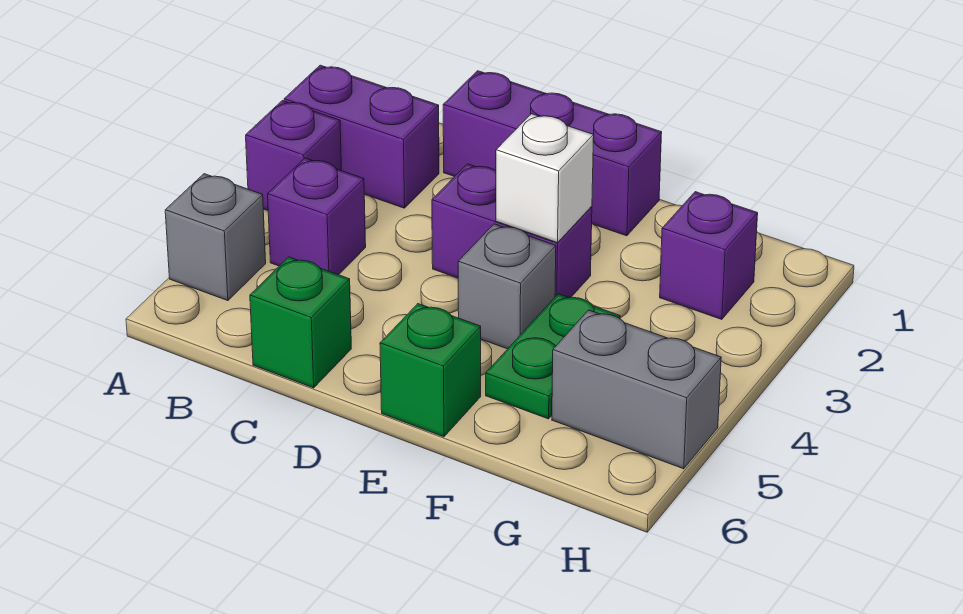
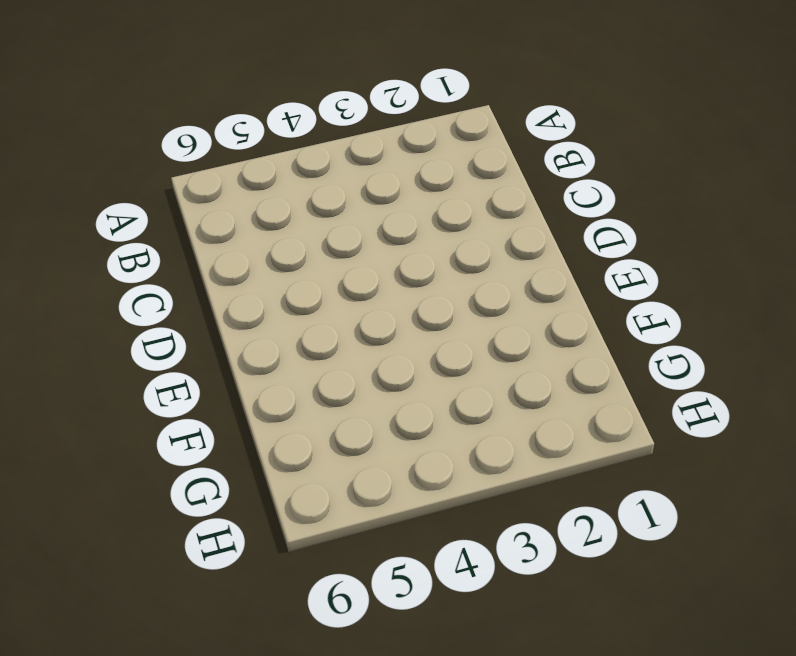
none -> purple 1x2 brick [284,65,439,208]
none -> purple 1x1 brick [246,101,342,210]
none -> grey 1x1 brick [165,174,266,301]

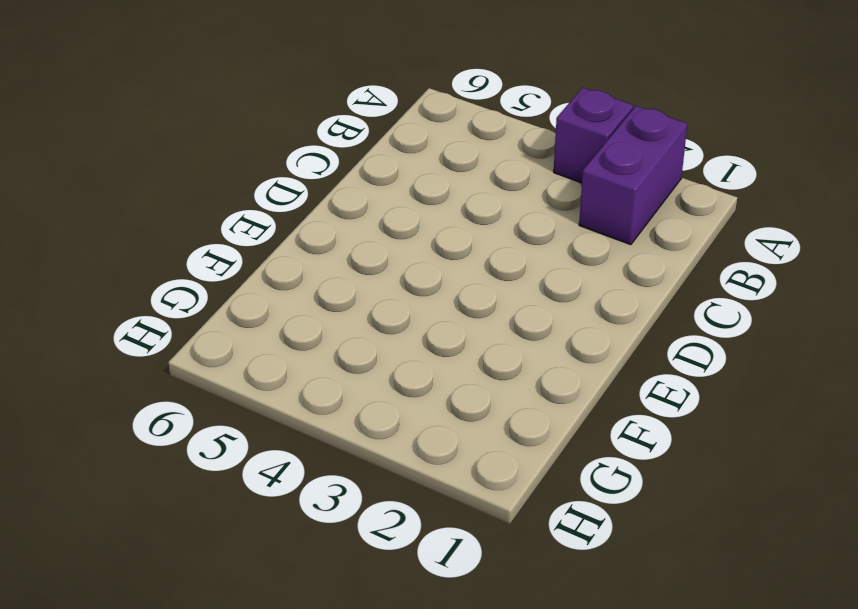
none -> grey 1x1 brick [165,174,266,301]
none -> purple 1x1 brick [268,158,366,275]
none -> purple 1x3 brick [443,71,662,236]

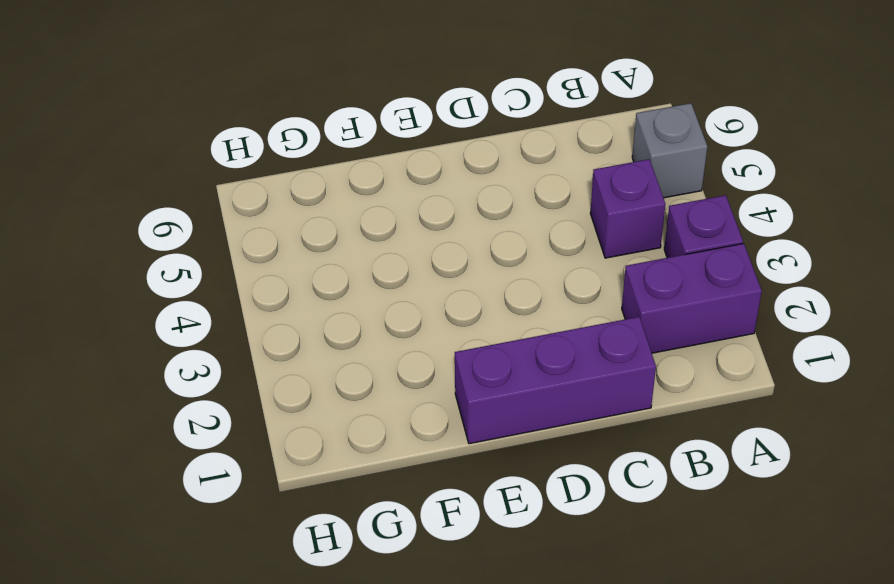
none -> green 1x1 brick [250,257,351,388]
none -> purple 1x2 brick [432,164,592,298]
none -> grey 1x1 brick [458,224,556,349]

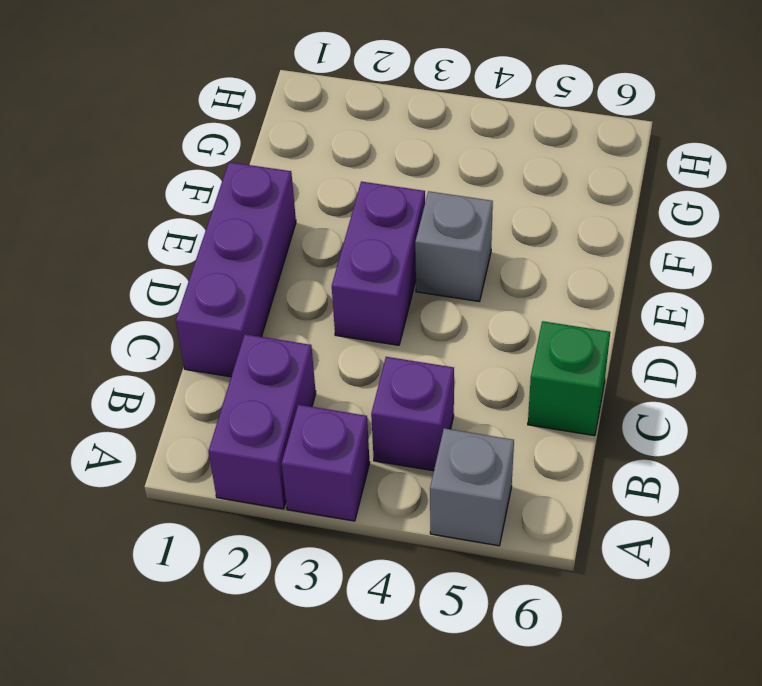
none -> green 1x1 brick [380,304,481,437]
none -> green 1x2 plate [486,294,620,419]
none -> purple 1x1 brick [660,192,758,319]

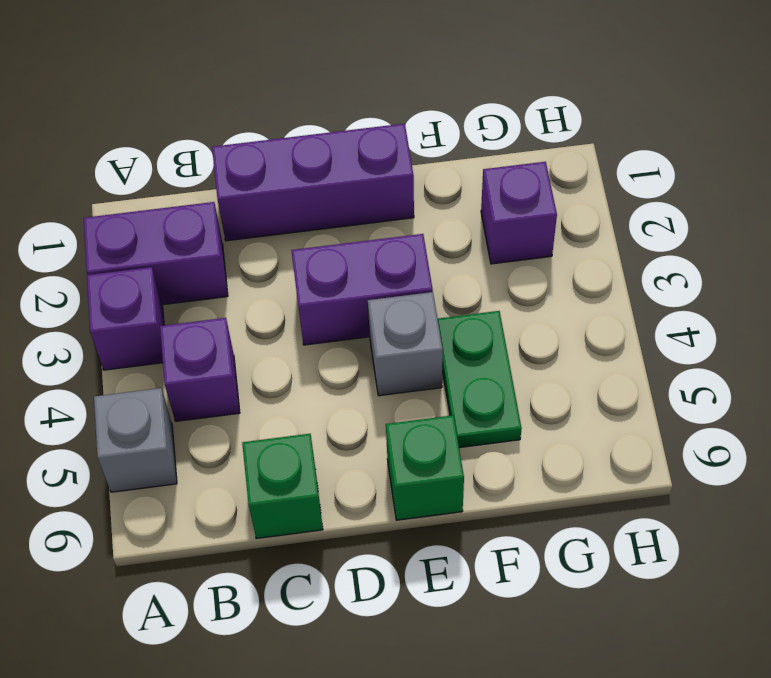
none -> grey 1x2 brick [552,310,721,469]
none -> white 1x1 brick [496,114,594,243]

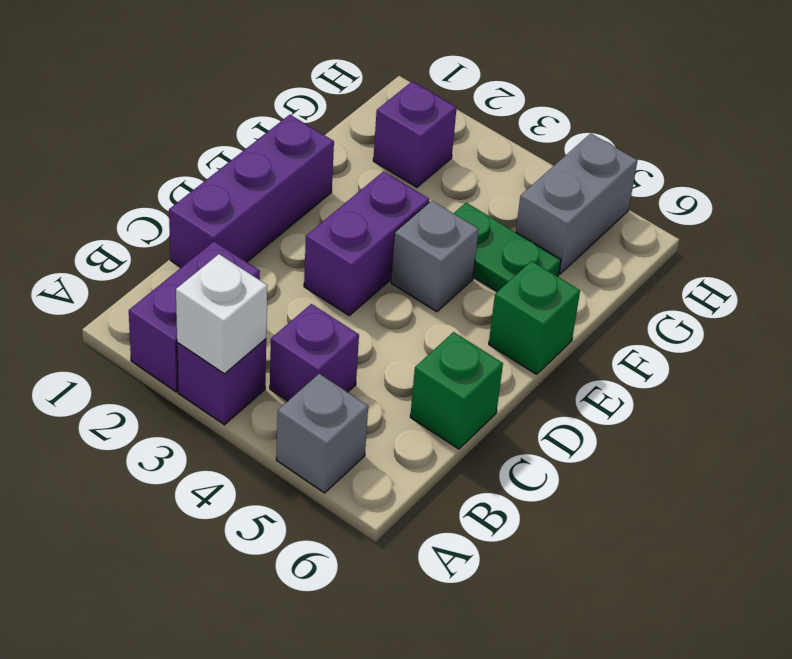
white 1x1 brick [176,254,267,374] -> white 1x1 brick moved to [496,114,594,243]

